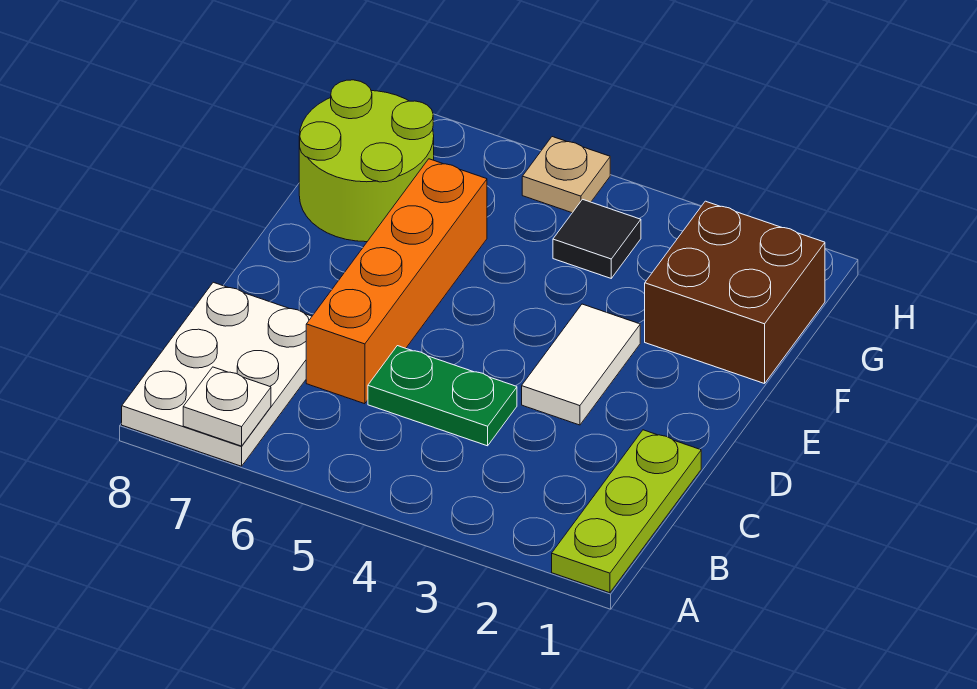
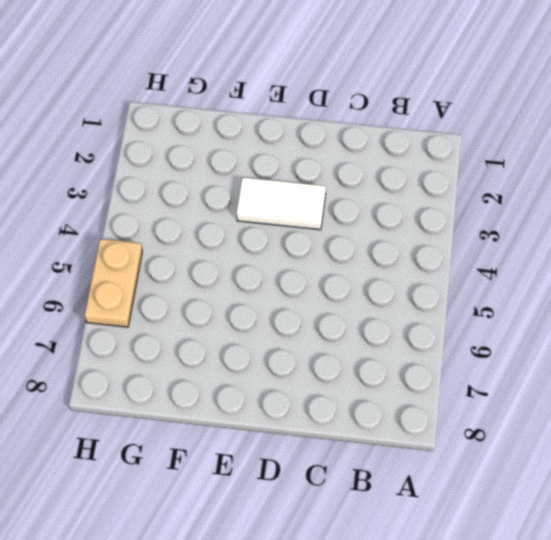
tan 1x2 plate [85,239,142,327] -> tan 1x1 plate [522,137,610,213]
none -> lime 1x3 plate [552,430,701,593]
none -> white 2x3 plate [122,282,312,466]

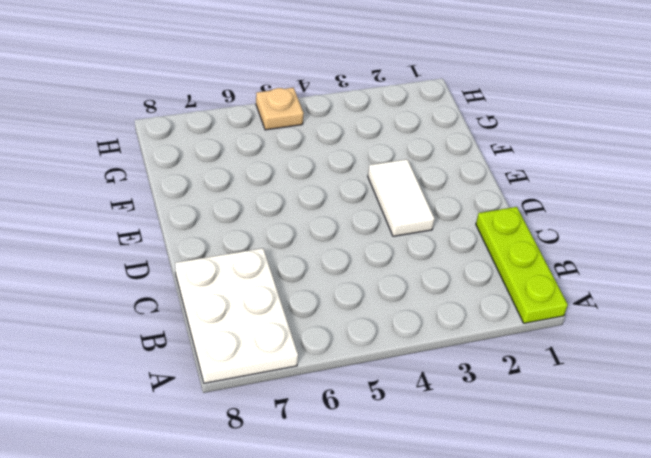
none -> green 1x2 plate [368,346,517,446]
none -> orange 1x4 brick [306,159,487,404]

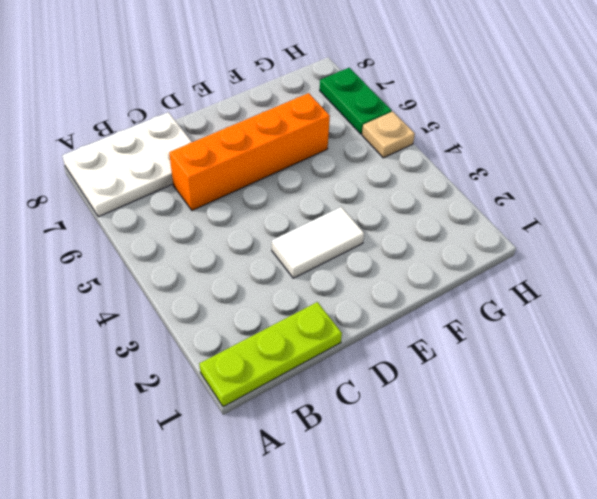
green 1x2 plate [320,68,392,134] -> green 1x2 plate moved to [368,346,517,446]
none -> brown 2x2 brick [645,201,825,384]
none -> lime 2x2 round brick [299,80,434,242]

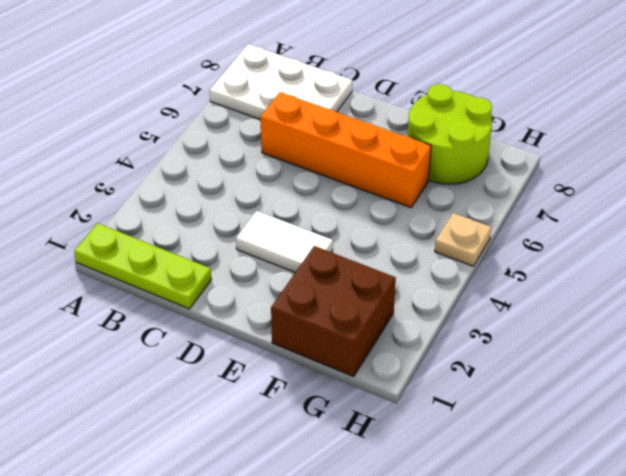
none -> green 1x2 plate [368,346,517,446]
none -> black 1x1 tile [553,199,641,278]

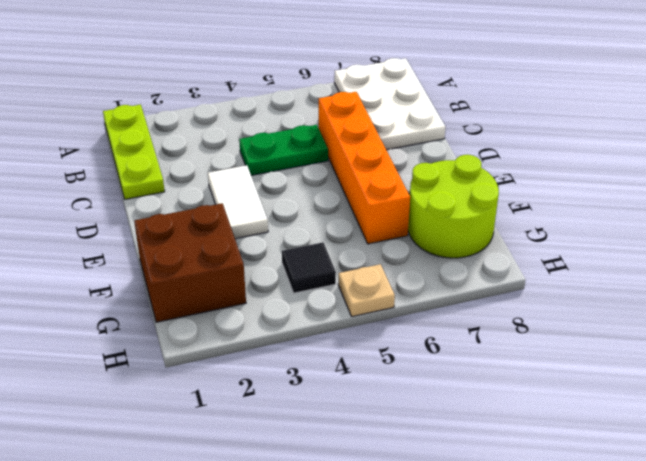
none -> white 1x1 plate [183,367,271,446]

